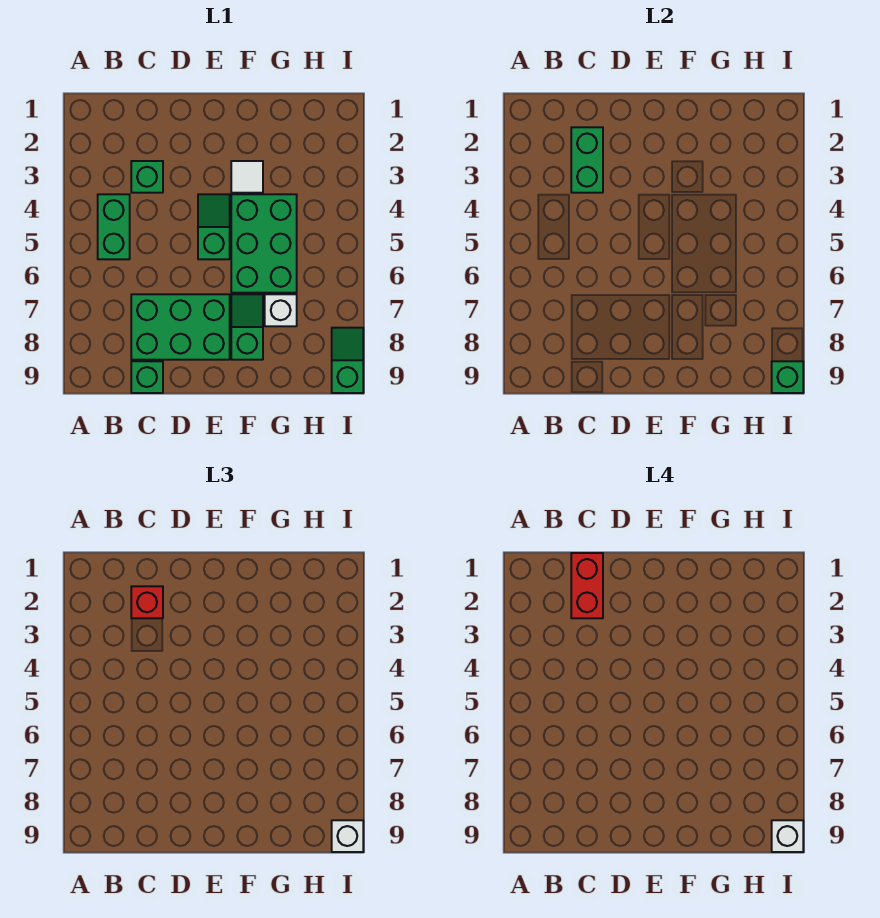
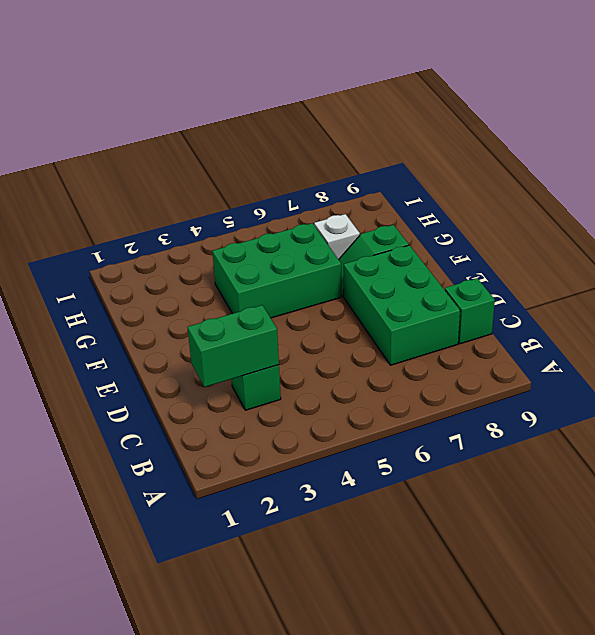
none -> green 1x2 brick [98,194,130,259]
none -> green 1x2 slope [198,194,230,259]
none -> white 1x1 tile [231,161,263,193]

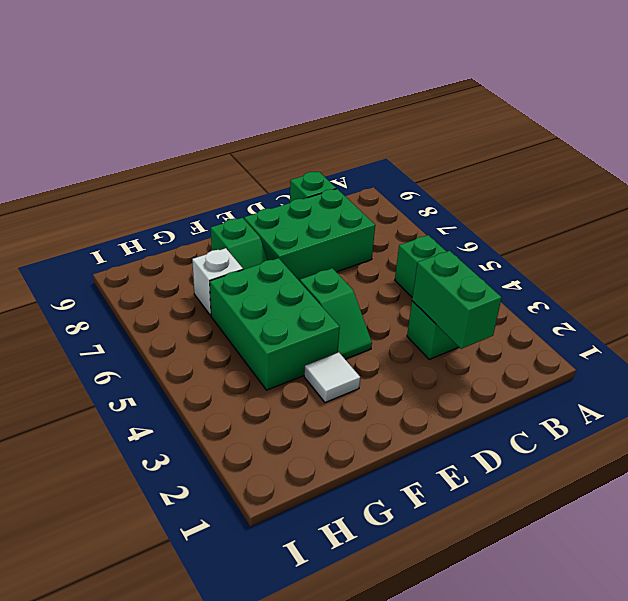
none -> green 1x2 slope [332,328,363,393]
none -> green 1x1 brick [772,361,803,393]
none -> red 1x1 brick [131,586,163,618]

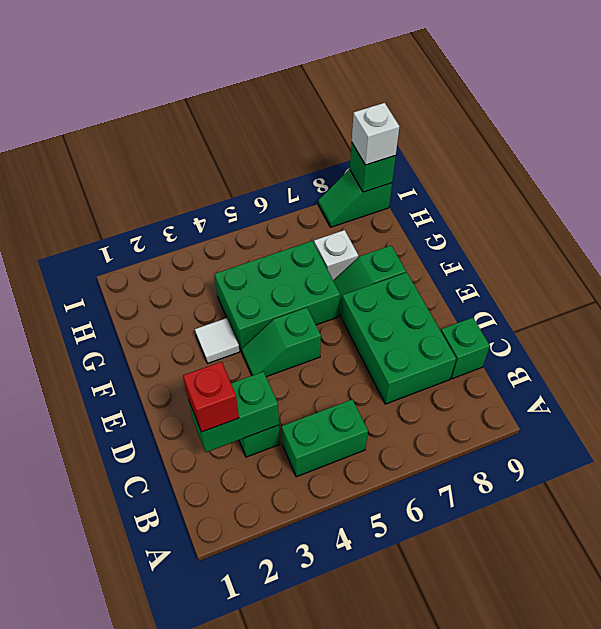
none -> red 1x2 brick [571,553,603,618]
none -> white 1x1 brick [772,820,803,852]

